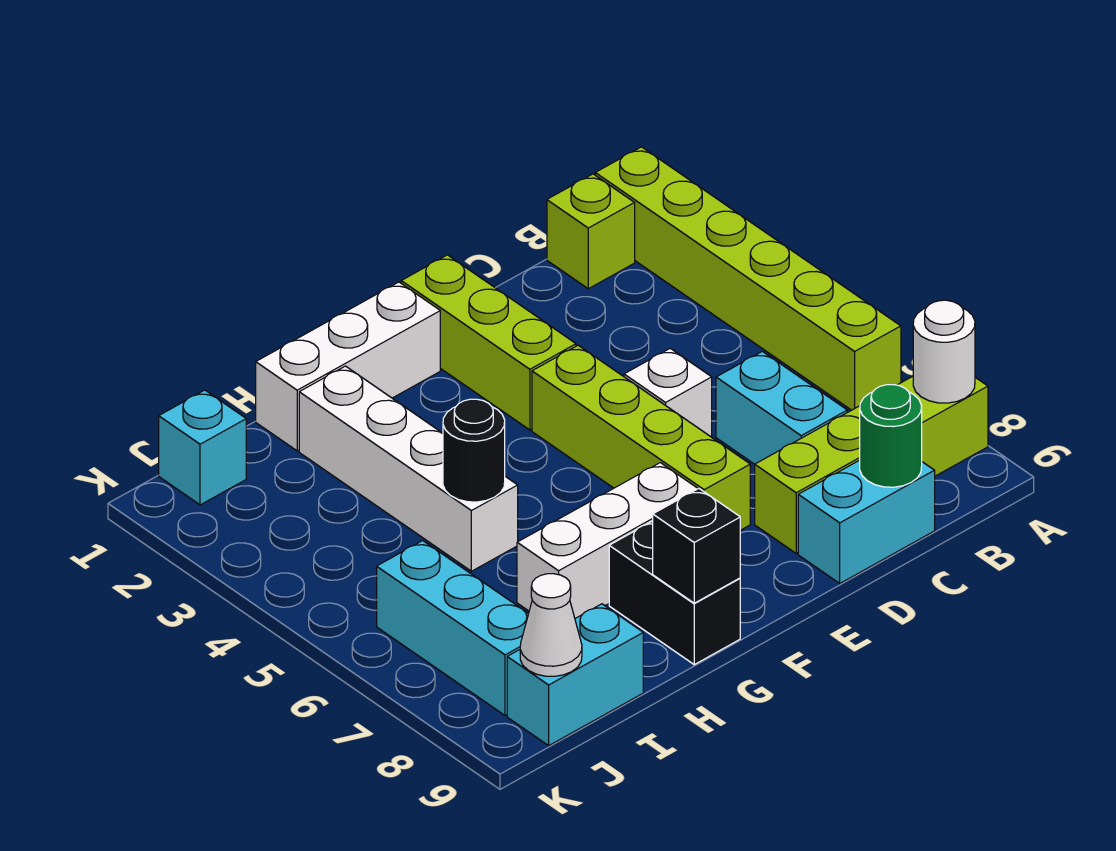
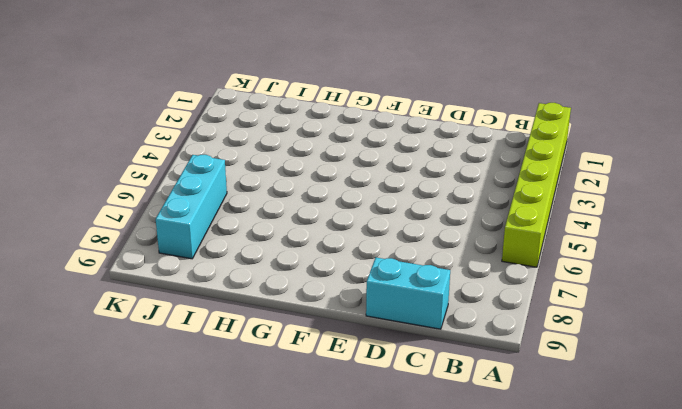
none -> lime 1x4 brick [755,376,988,553]
none -> lime 1x1 brick [547,174,635,289]
none -> cyan 1x2 brick [716,351,847,464]

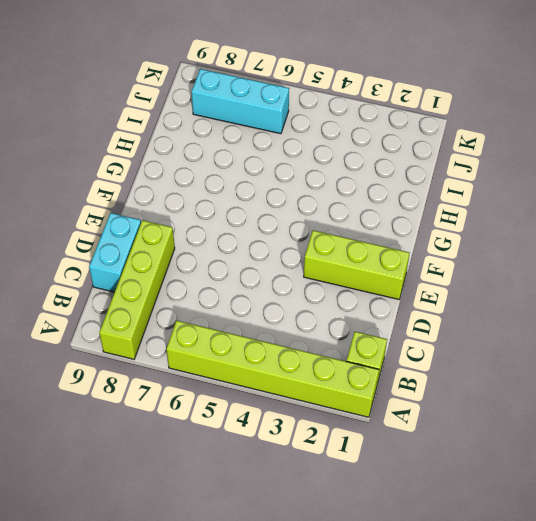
none -> cyan 1x2 brick [716,351,847,464]
none -> white 1x1 brick [624,348,712,437]
none -> lime 1x4 brick [532,345,750,530]

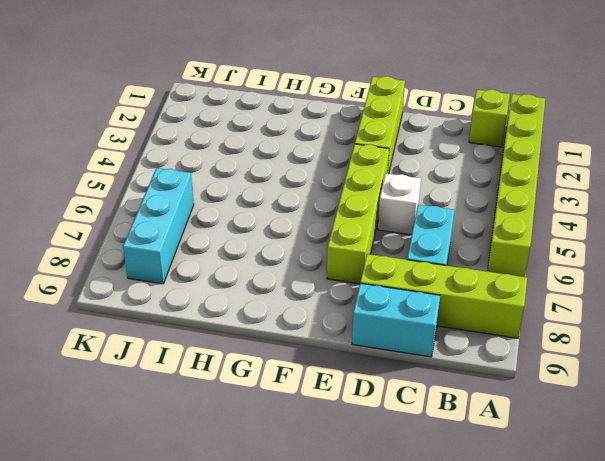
none -> white 1x3 brick [256,282,440,451]
none -> white 1x3 brick [517,463,698,618]
none -> black 1x2 brick [609,521,740,664]

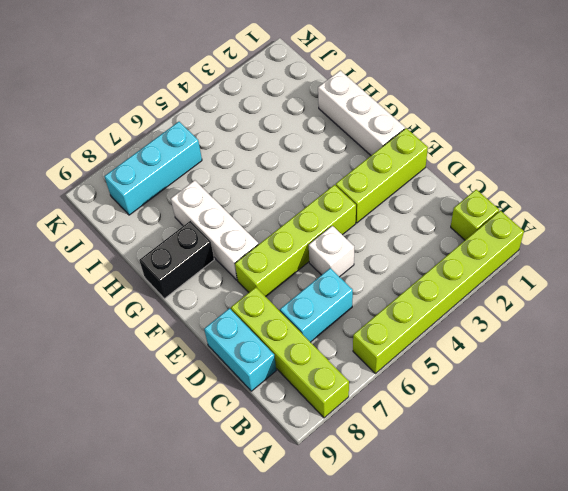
none -> white 1x4 brick [299,366,518,571]
none -> cyan 1x2 brick [507,604,643,746]
none -> cyan 1x1 brick [159,390,246,505]

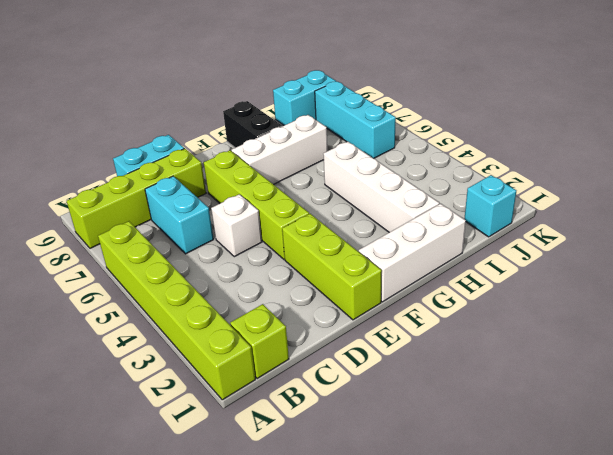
none -> white 1x1 round brick [913,300,975,403]
none -> green 1x1 round brick [860,385,922,487]
none -> black 1x1 brick [653,489,740,603]

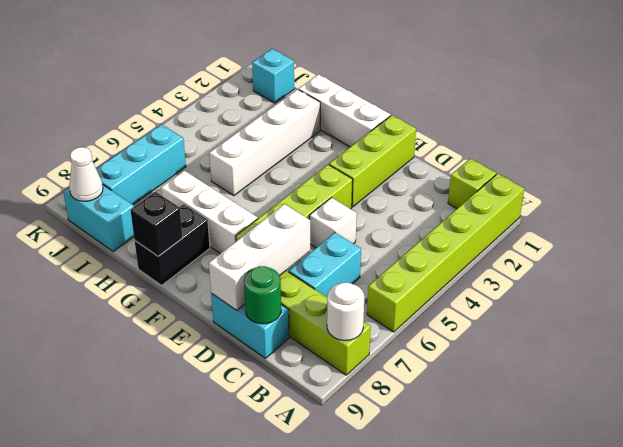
white 1x3 brick [209,204,310,310] -> none
none -> black 1x1 round brick [443,399,505,502]

